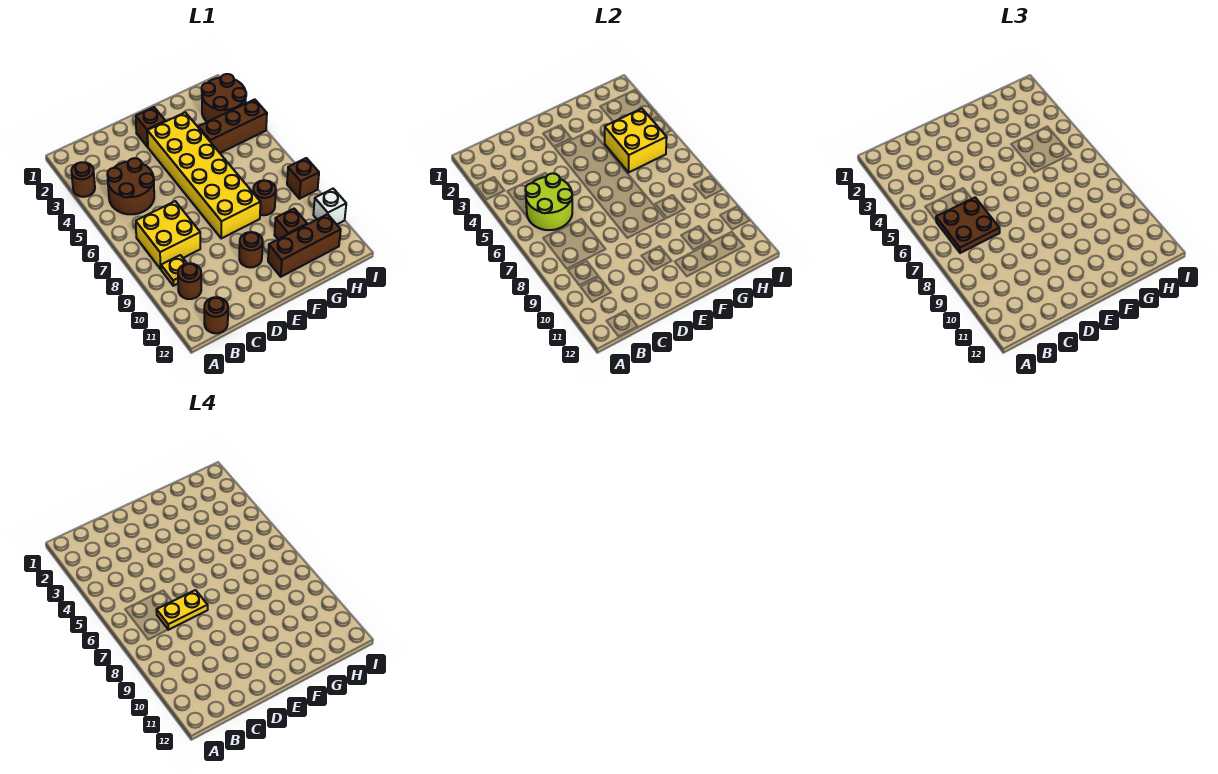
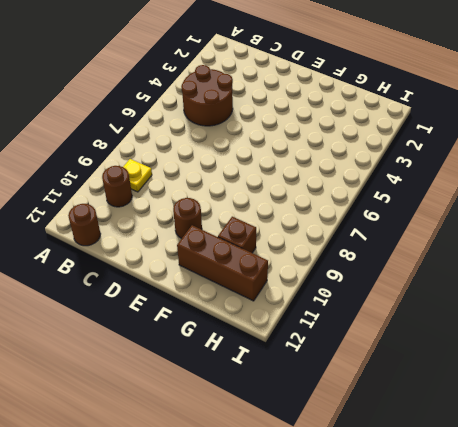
none -> brown 1x1 round brick [71,162,95,197]
none -> yellow 2x2 brick [136,201,200,269]
none -> brown 1x1 brick [136,107,165,147]

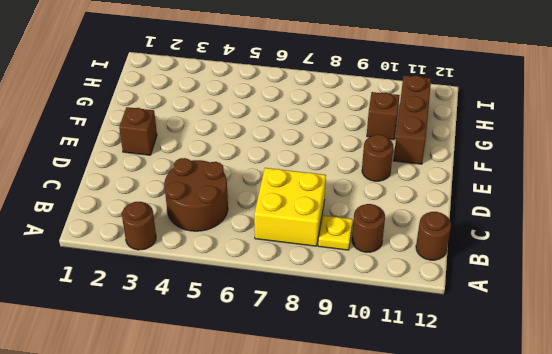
none -> yellow 2x6 brick [147,112,261,238]
none -> brown 1x3 brick [199,99,267,153]
none -> brown 1x1 round brick [253,180,276,215]

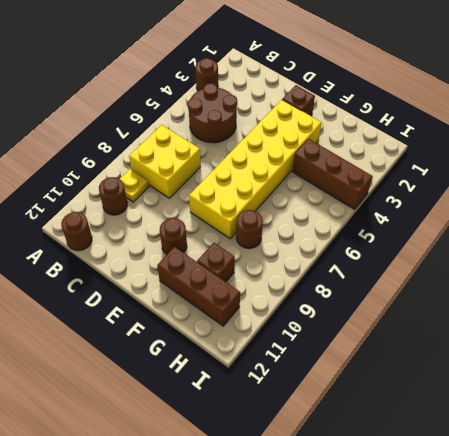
none -> brown 2x2 round brick [202,74,246,122]
none -> brown 1x1 brick [287,158,319,199]
none -> white 1x1 brick [313,189,346,224]

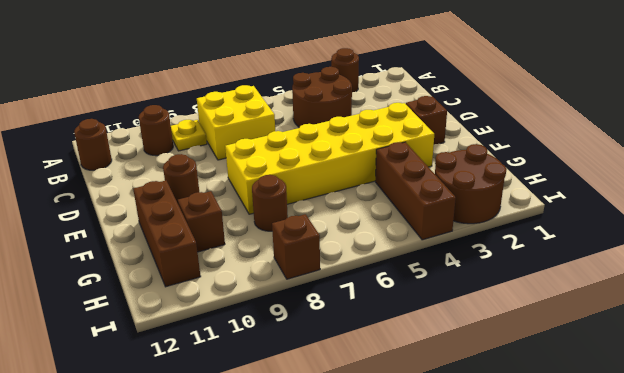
none -> white 1x1 brick [313,189,346,224]
none -> lime 2x2 round brick [525,173,572,230]
none -> yellow 2x2 brick [605,109,667,172]

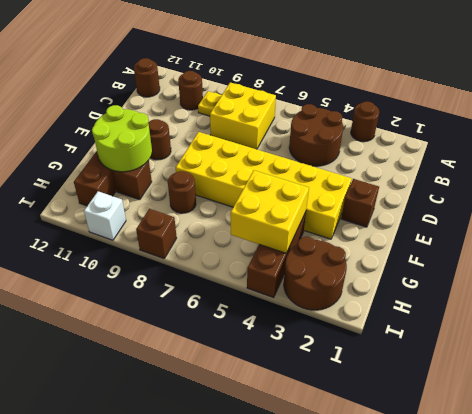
lime 2x2 round brick [92,105,152,172] -> lime 2x2 round brick moved to [525,173,572,230]
none -> brown 2x2 plate [936,198,1000,253]
none -> yellow 1x2 plate [157,590,208,630]

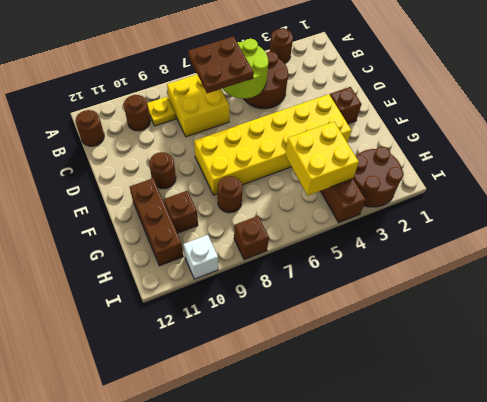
none -> yellow 1x2 plate [157,590,208,630]

